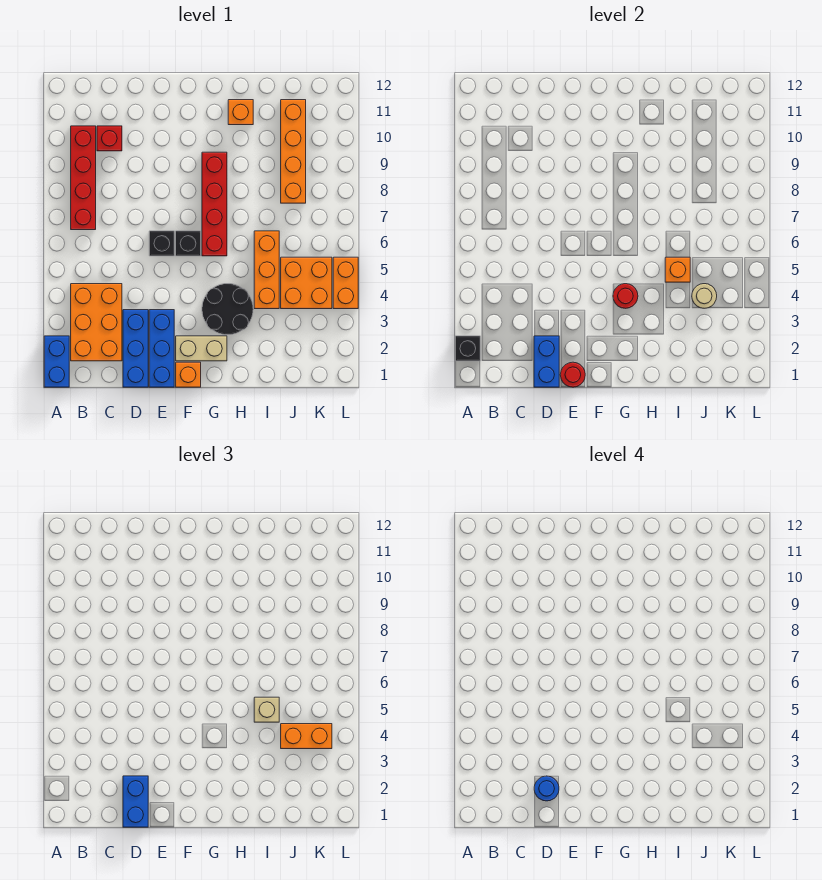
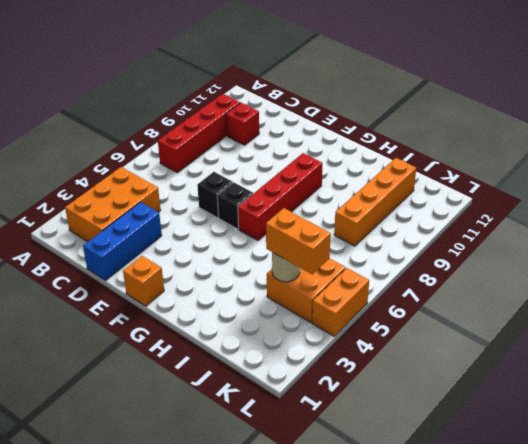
none -> blue 1x2 brick [44,336,69,387]
none -> blue 1x3 brick [149,310,174,387]
none -> tan 1x2 brick [176,336,227,361]

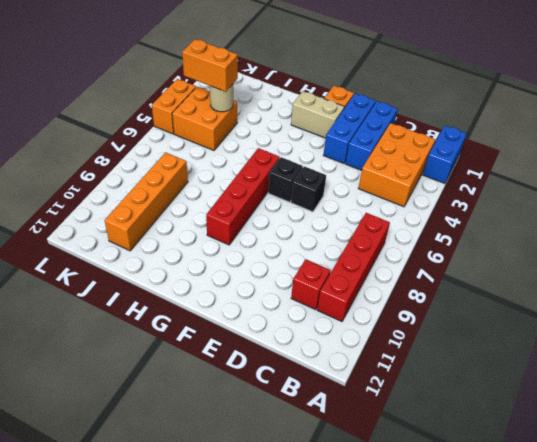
none -> black 2x2 round brick [202,284,253,335]
none -> orange 1x1 brick [228,100,253,125]
none -> orange 1x3 brick [254,231,279,309]

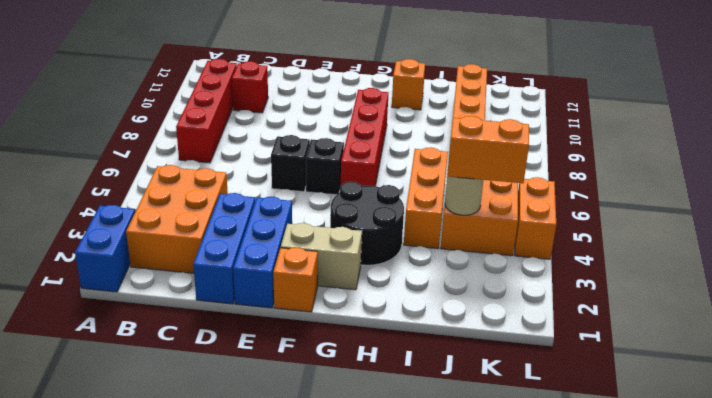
none -> black 1x1 brick [455,336,480,361]
none -> blue 1x2 brick [534,336,559,387]
none -> red 1x1 round brick [560,362,585,387]

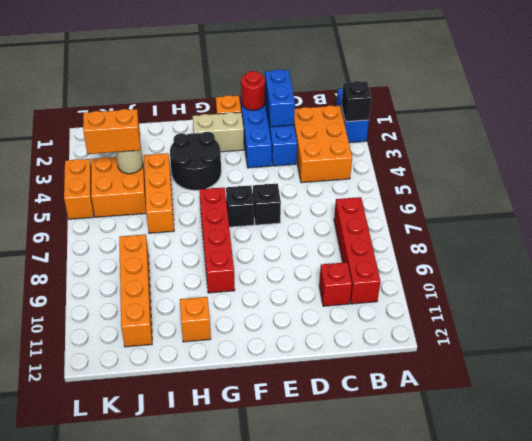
none -> red 1x1 round brick [613,284,638,308]
none -> orange 1x1 brick [665,257,690,282]
none -> blue 1x2 brick [123,776,148,827]

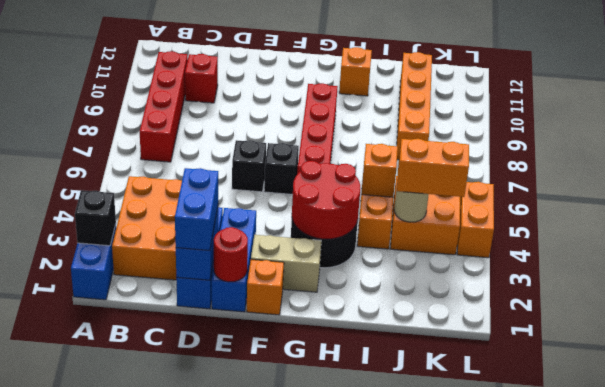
red 2x2 round brick [292,161,360,239] -> red 1x1 round brick [613,284,638,308]
none -> tan 1x1 brick [254,697,279,722]
none -> blue 1x1 round brick [534,776,559,801]

